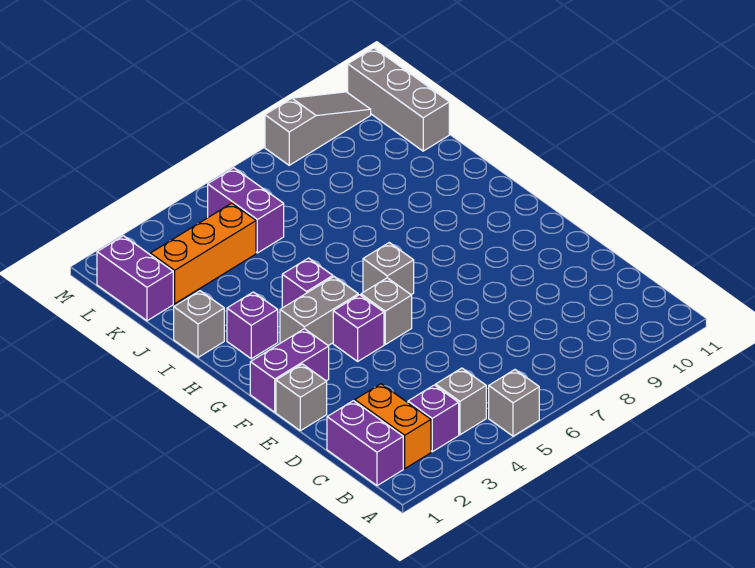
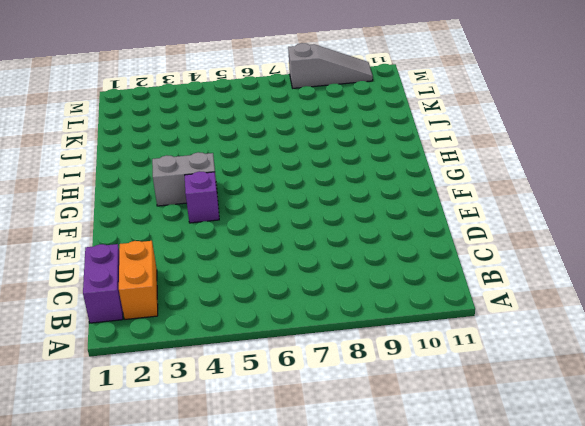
none -> grey 1x1 brick [489,370,539,436]
none -> purple 1x1 brick [408,385,459,452]
none -> grey 1x1 brick [436,368,486,435]

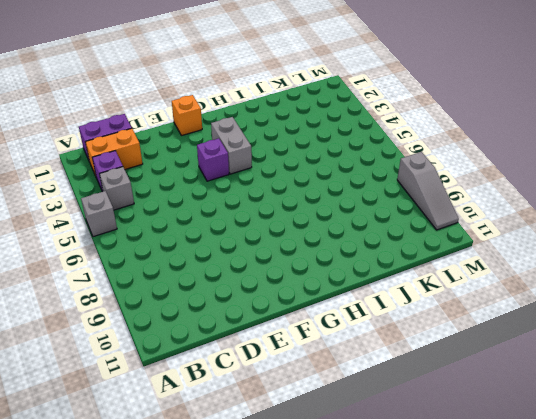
orange 1x1 brick [172,95,202,136] -> purple 1x2 brick [250,329,329,412]
none -> grey 1x1 brick [276,364,327,431]
none -> grey 1x1 brick [361,278,412,344]
none -> grey 1x1 brick [363,243,414,295]

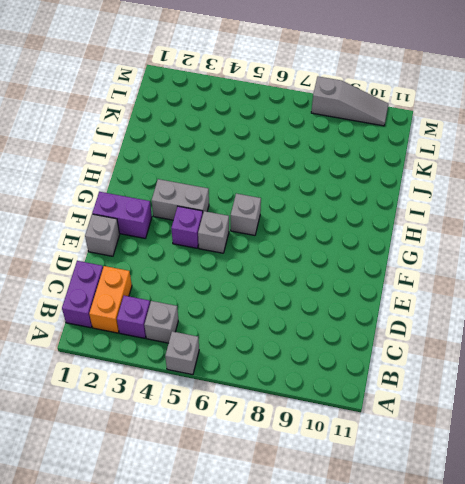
none -> purple 1x1 brick [227,292,278,359]
none -> purple 1x1 brick [282,258,333,308]
none -> grey 1x1 brick [174,291,224,357]

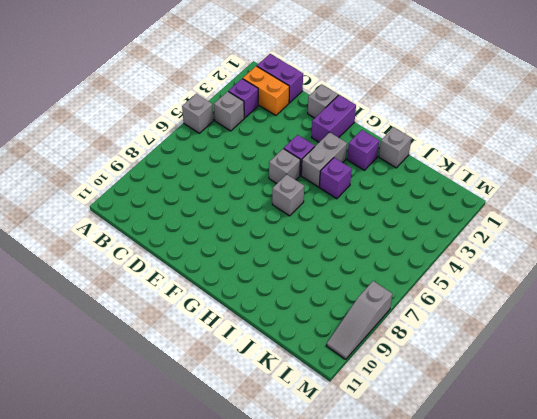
none -> purple 1x2 brick [97,236,173,321]
none -> orange 1x3 brick [150,203,256,304]
none -> purple 1x2 brick [208,168,284,253]

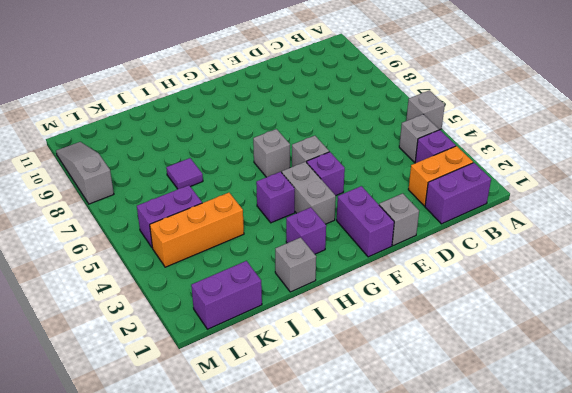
orange 1x3 brick [150,193,244,267] -> orange 1x3 brick turned to [150,203,256,304]
purple 1x1 tile [166,158,203,189] -> none
none -> grey 1x3 brick [348,48,449,151]

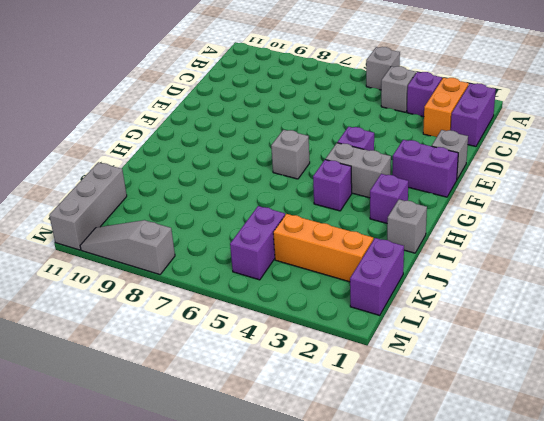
none -> grey 1x1 brick [361,278,412,344]

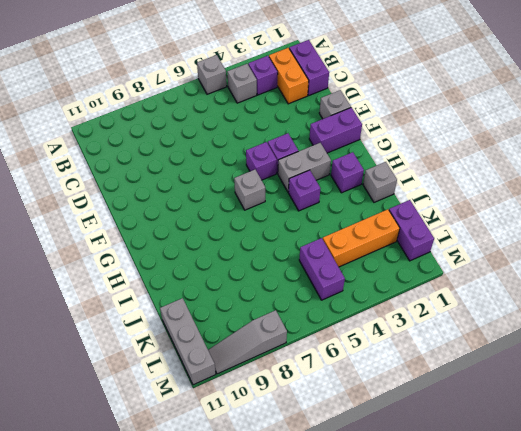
purple 1x1 brick [246,142,277,180] -> grey 1x1 brick [361,278,412,344]

